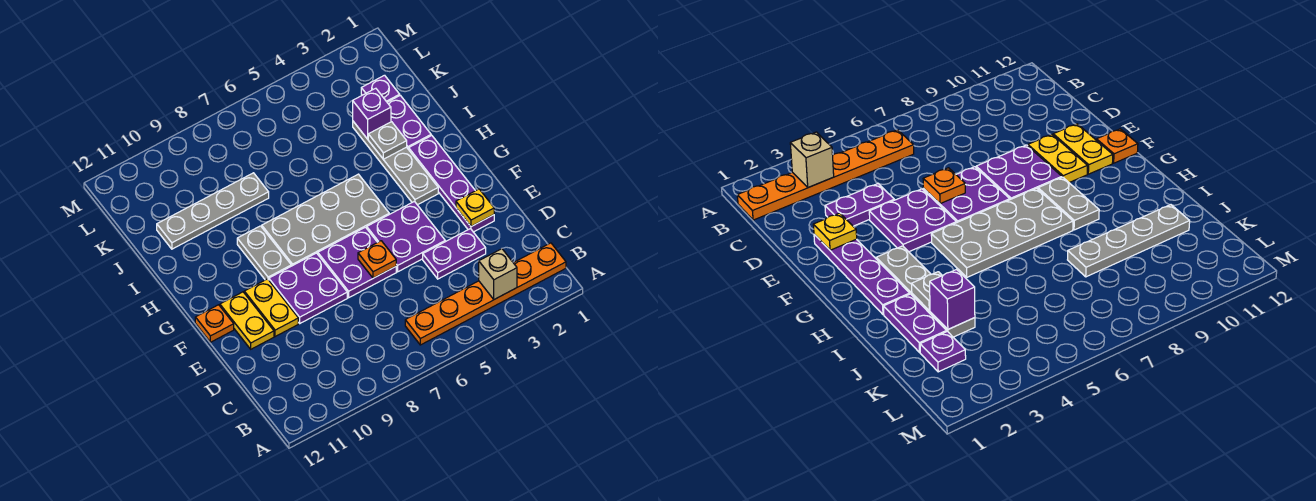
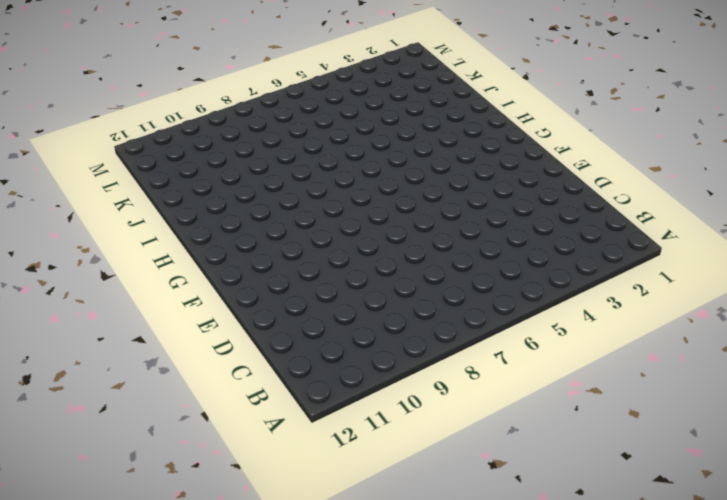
none -> orange 1x6 plate [405,243,566,345]
none -> purple 1x2 plate [423,229,486,279]
none -> purple 1x4 plate [409,135,494,232]

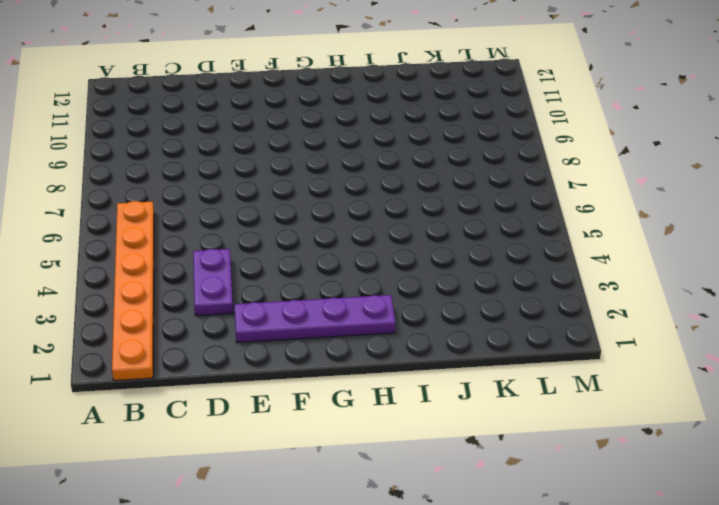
none -> purple 2x2 plate [367,201,445,272]
none -> purple 2x2 plate [318,227,396,298]
none -> purple 2x2 plate [269,253,347,323]

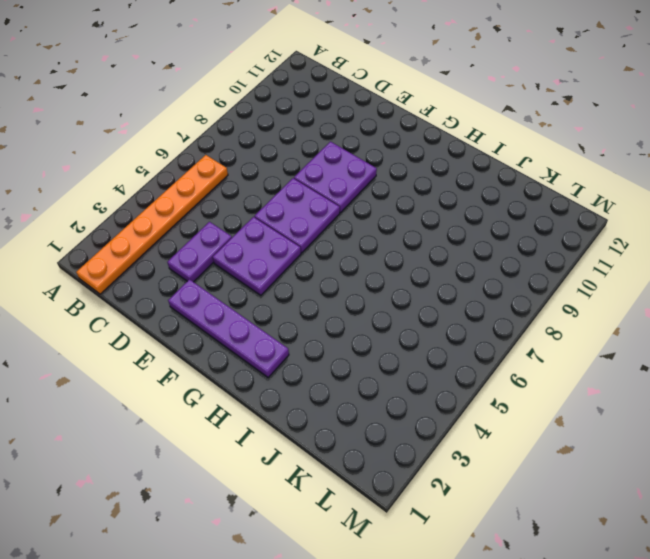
none -> yellow 1x2 plate [244,279,298,337]
none -> yellow 1x2 plate [220,292,274,349]
none -> orange 1x1 plate [195,305,234,342]

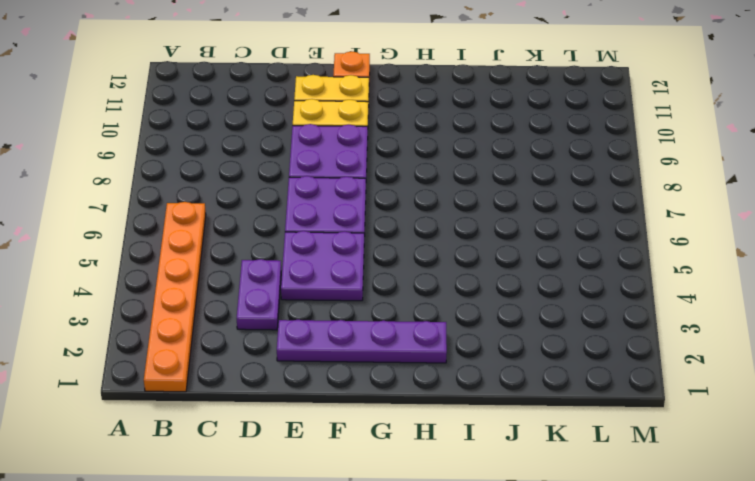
none -> grey 1x4 plate [353,121,438,205]
none -> grey 2x4 plate [262,174,389,266]
none -> grey 1x2 plate [237,226,291,280]

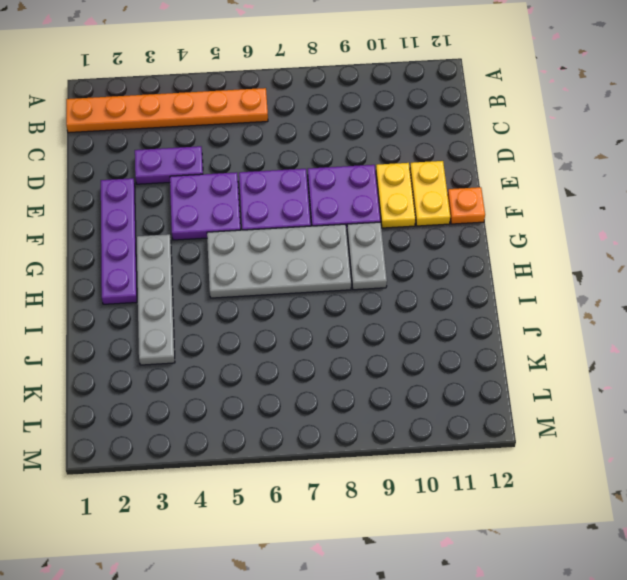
none -> purple 1x2 plate [387,95,431,150]
none -> grey 1x4 plate [157,173,269,249]
none -> purple 1x1 plate [361,75,400,102]

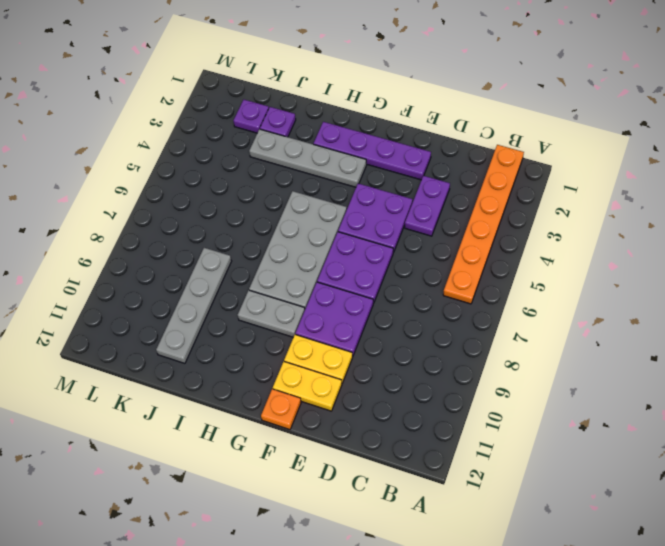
purple 1x1 plate [260,107,296,137] -> purple 1x2 plate [387,95,431,150]
none -> tan 1x1 brick [479,249,517,299]
none -> yellow 1x1 plate [456,189,494,226]
none -> orange 1x1 plate [358,241,396,278]

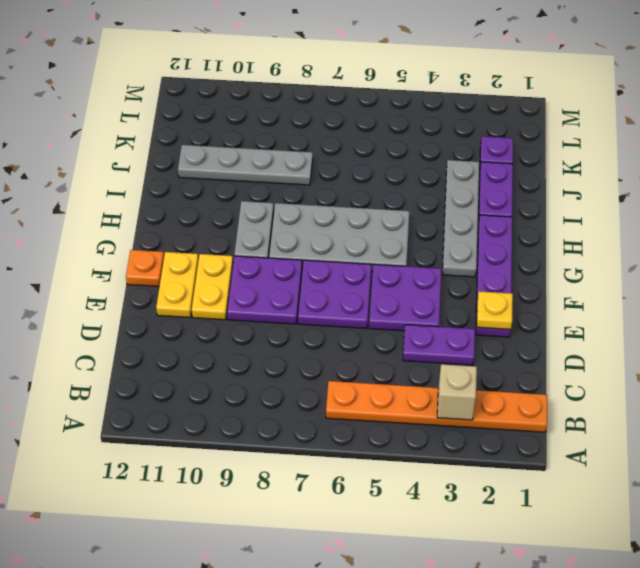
none -> orange 1x1 plate [358,241,396,278]
none -> grey 1x1 plate [368,122,407,159]
none -> purple 1x1 brick [353,88,391,139]

